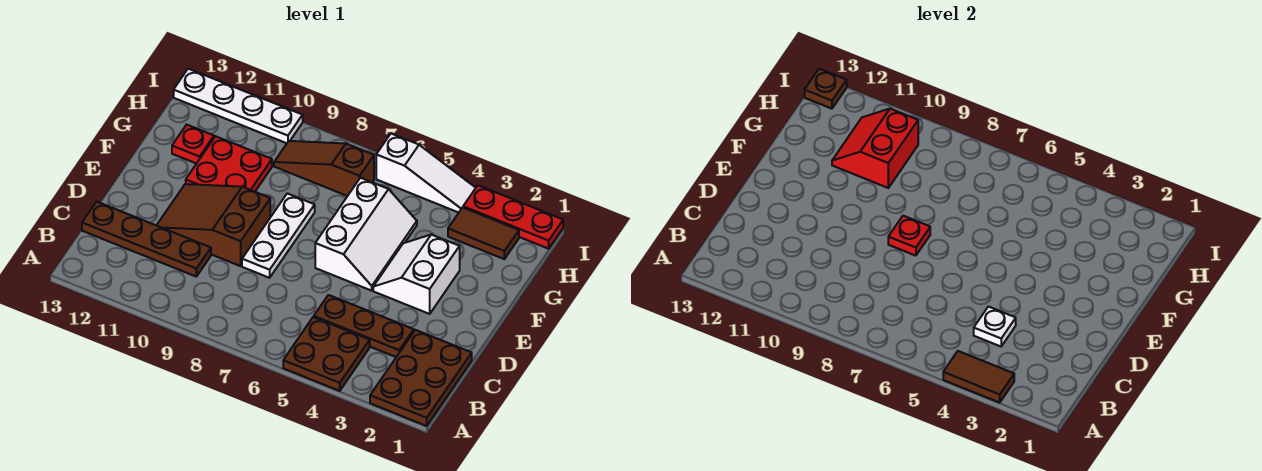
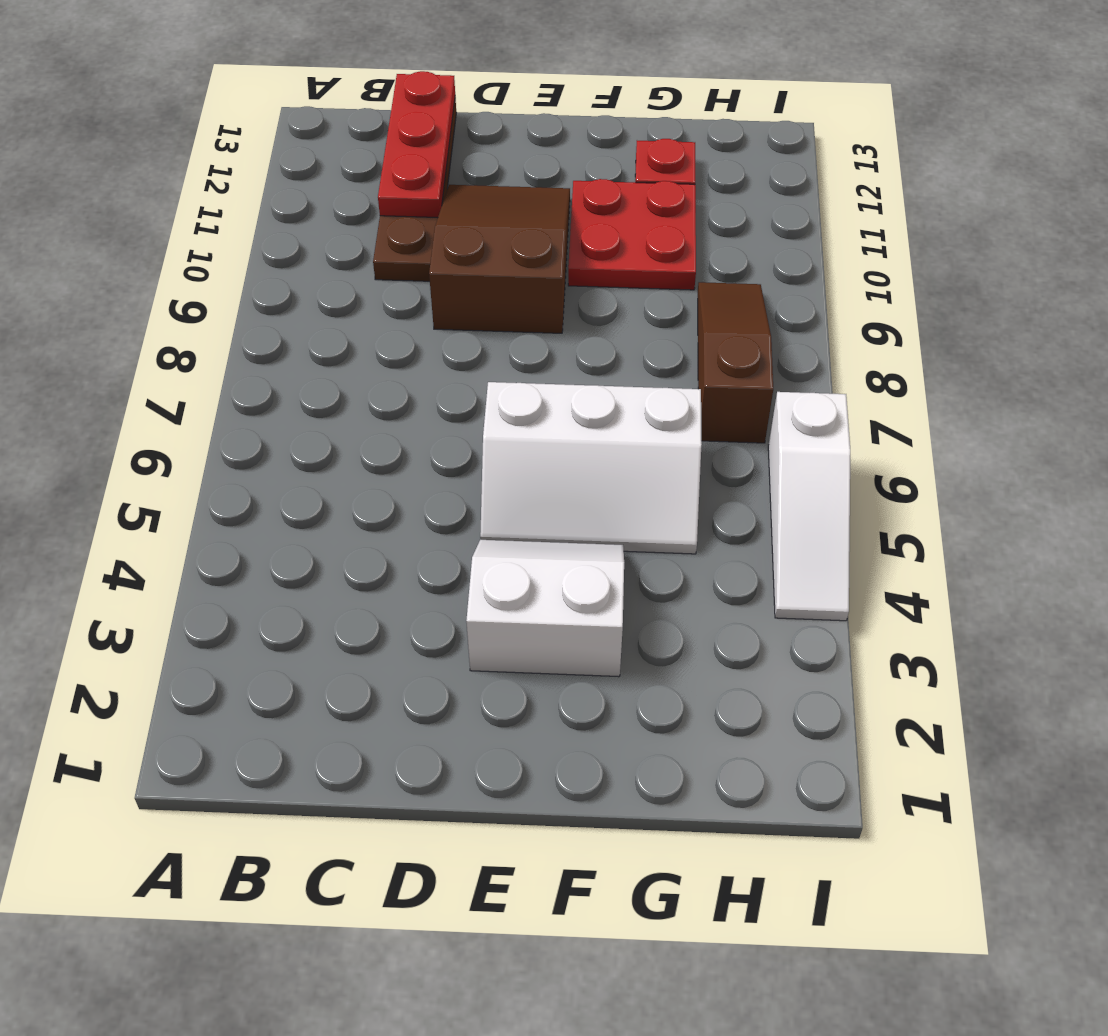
red 1x3 plate [378,71,455,218] -> red 1x3 plate moved to [463,185,563,249]
none -> brown 2x3 plate [370,330,472,426]
none -> brown 2x2 plate [283,317,370,391]
none -> brown 1x3 plate [314,295,414,357]

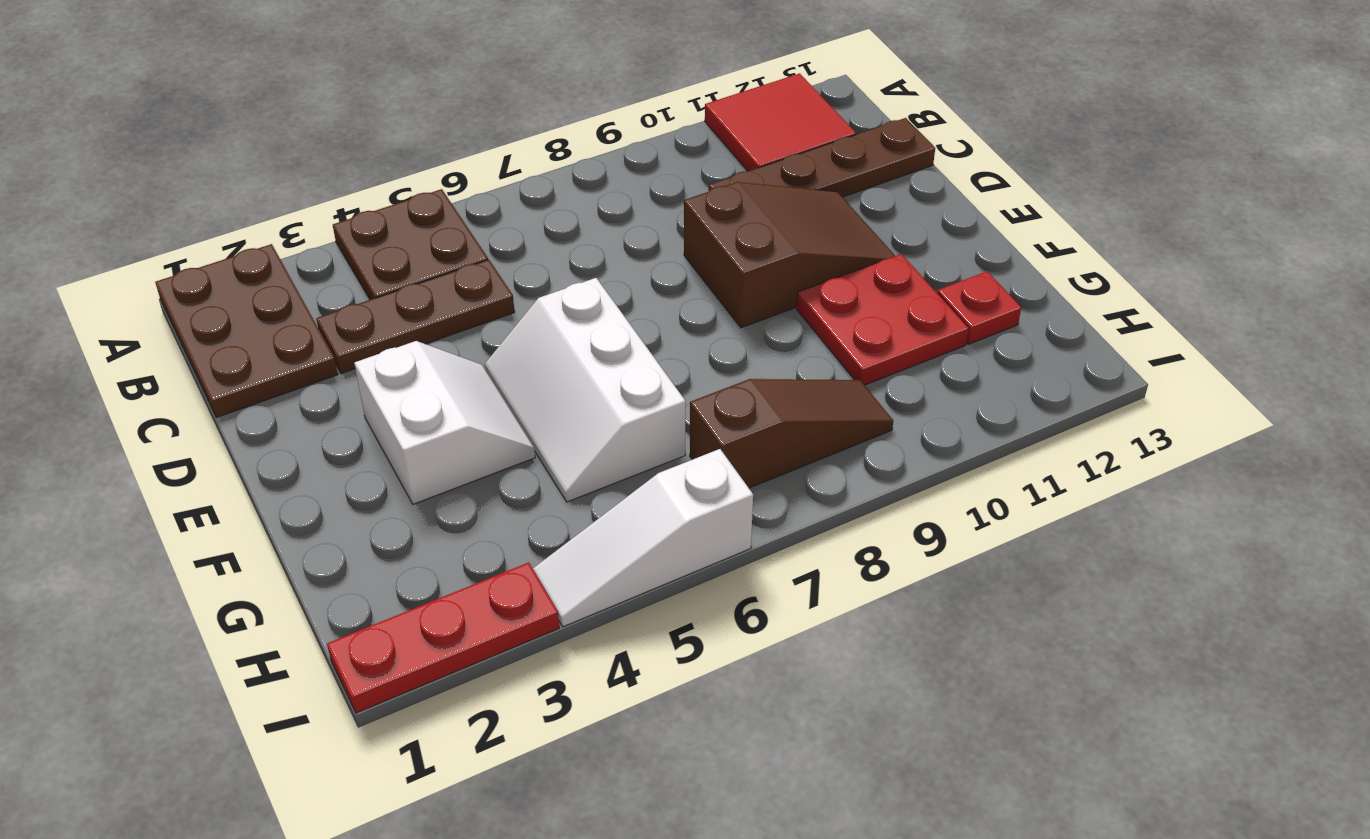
red 2x2 tile [705,73,856,171] -> none
none -> white 1x3 plate [242,193,315,278]
none -> brown 1x2 tile [448,207,519,259]
none -> white 1x4 plate [174,69,303,143]

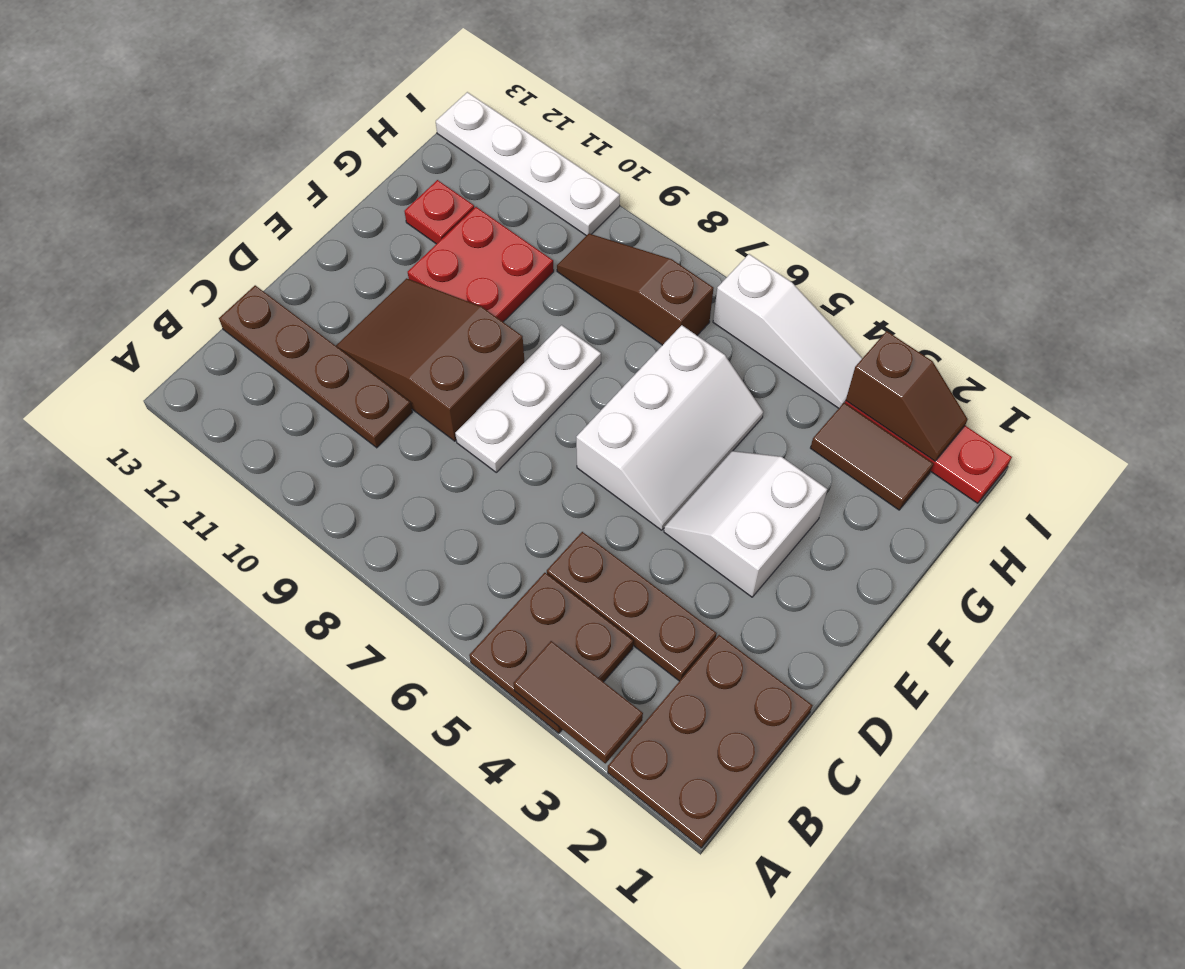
brown 1x2 slope [846,331,968,461] -> none
none -> white 1x1 plate [974,307,1016,346]
none -> red 1x1 plate [888,216,930,256]
none -> red 2x2 slope [832,109,918,188]

